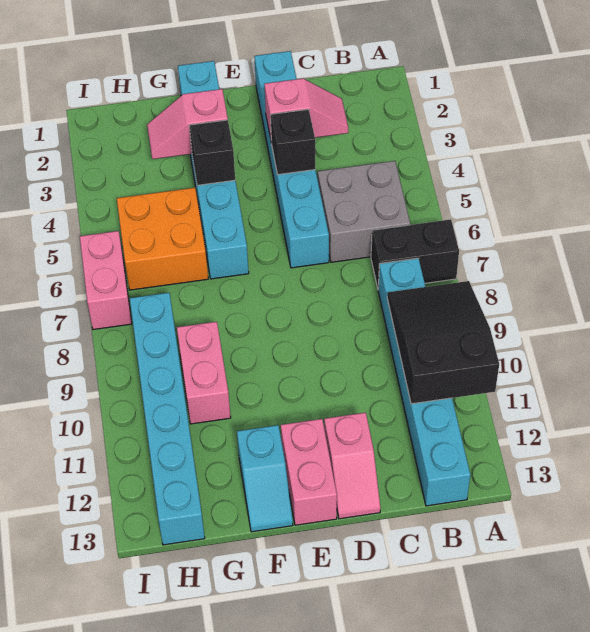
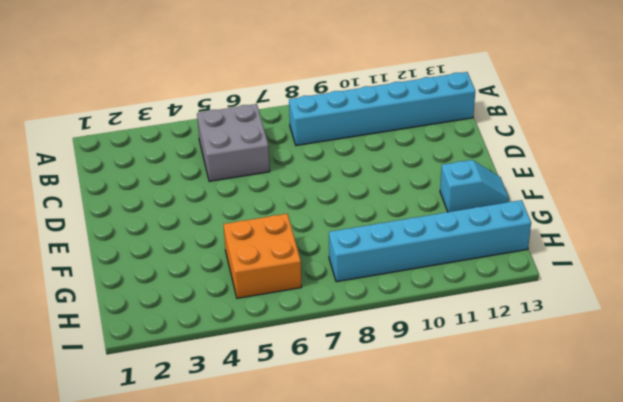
none -> black 1x2 brick [371,219,459,288]
none -> cyan 1x6 brick [254,51,329,268]
none -> pink 1x2 slope [324,413,380,519]

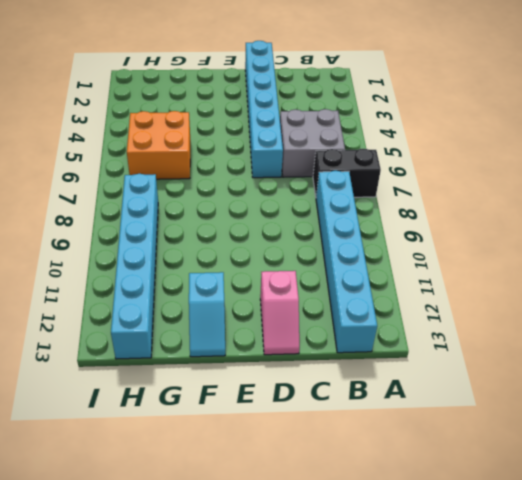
none -> pink 1x2 brick [281,419,337,525]
none -> cyan 1x6 brick [178,61,249,279]
none -> pink 1x2 brick [177,322,231,424]

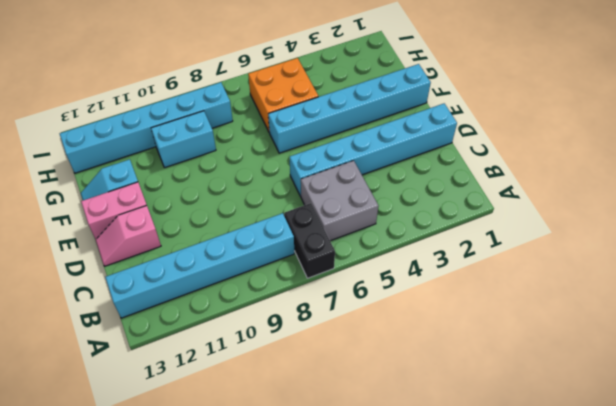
cyan 1x2 brick [151,111,216,168] -> pink 1x2 brick [177,322,231,424]
none -> pink 1x2 brick [80,231,132,330]
none -> black 2x3 slope [387,281,499,404]
none -> pink 1x2 slope [265,79,348,143]

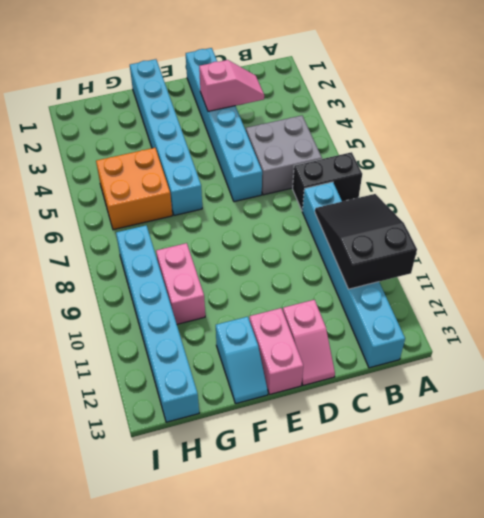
none -> pink 1x2 brick [80,231,132,330]
none -> black 1x1 brick [271,109,315,175]
none -> pink 1x2 slope [147,89,228,159]

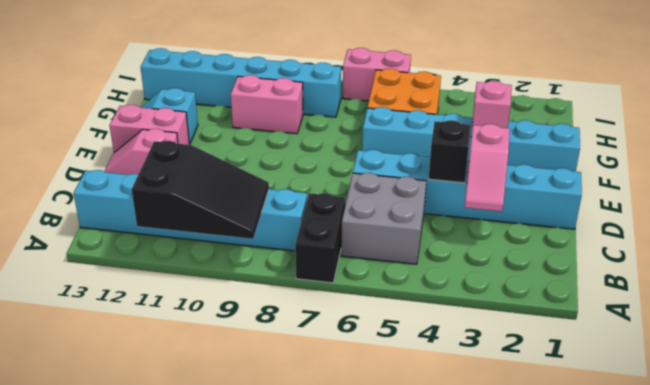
none -> black 1x1 brick [189,120,235,185]

